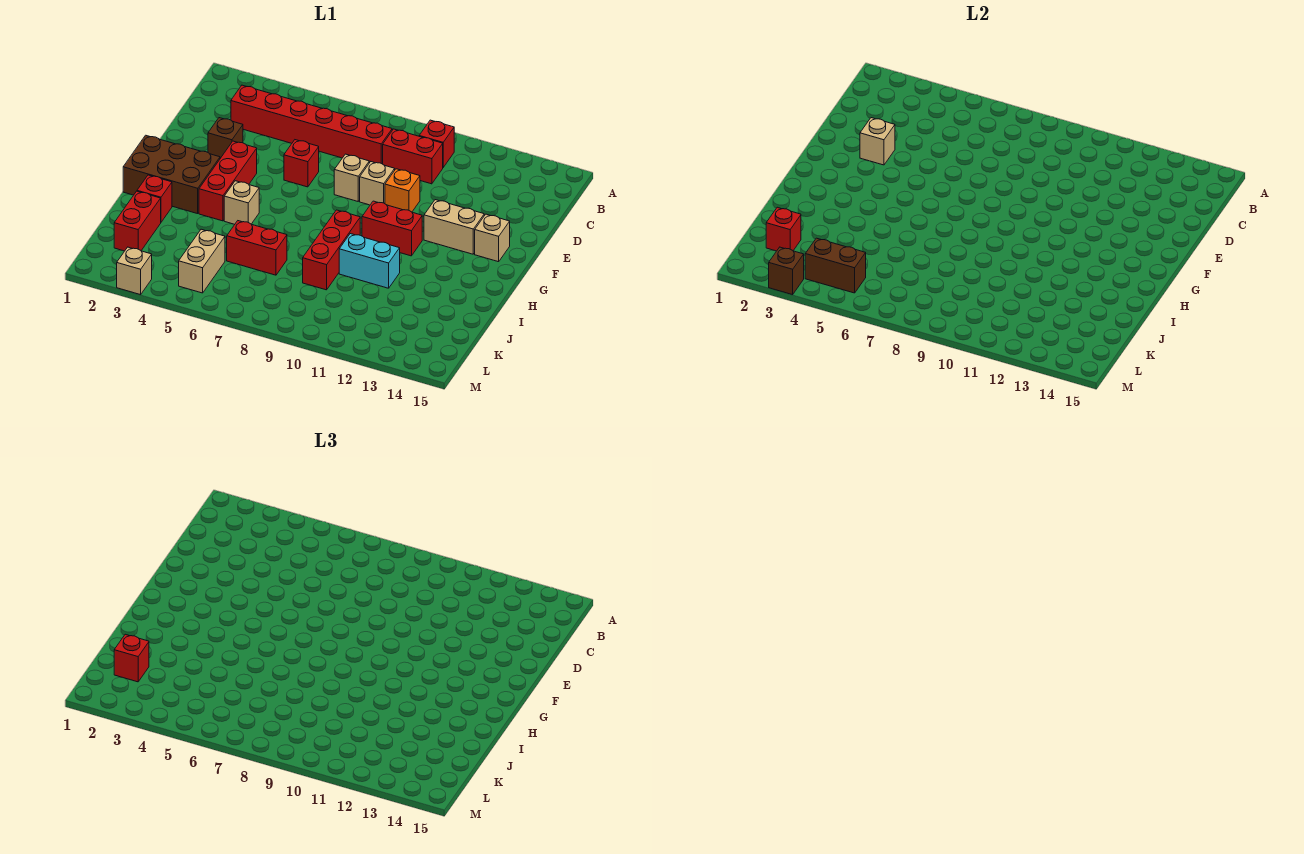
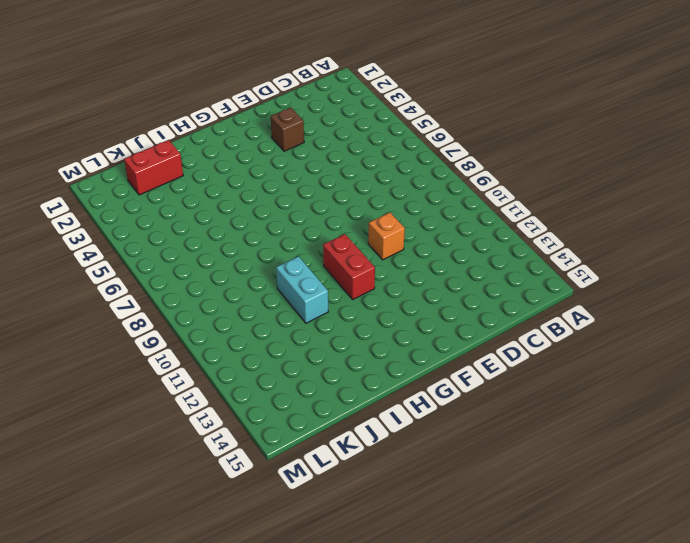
none -> red 1x1 brick [419,120,454,167]
none -> red 1x6 brick [231,85,392,164]
none -> red 1x2 brick [383,129,443,184]

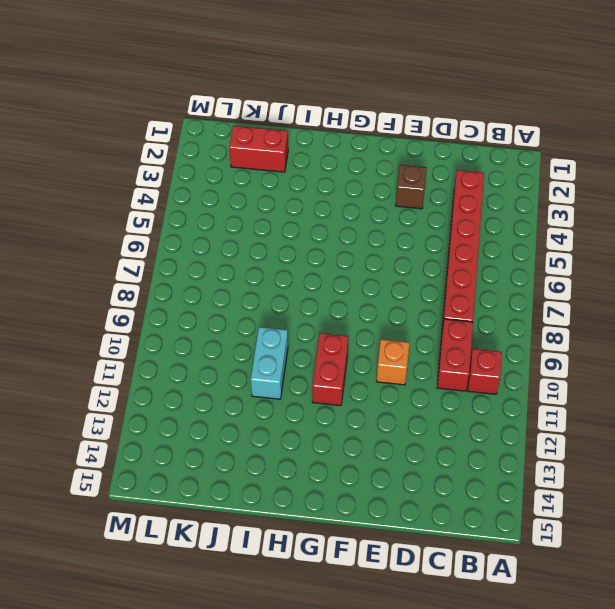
none -> red 1x1 brick [284,140,319,187]
none -> tan 1x1 brick [334,154,369,201]
none -> tan 1x1 brick [360,162,395,205]

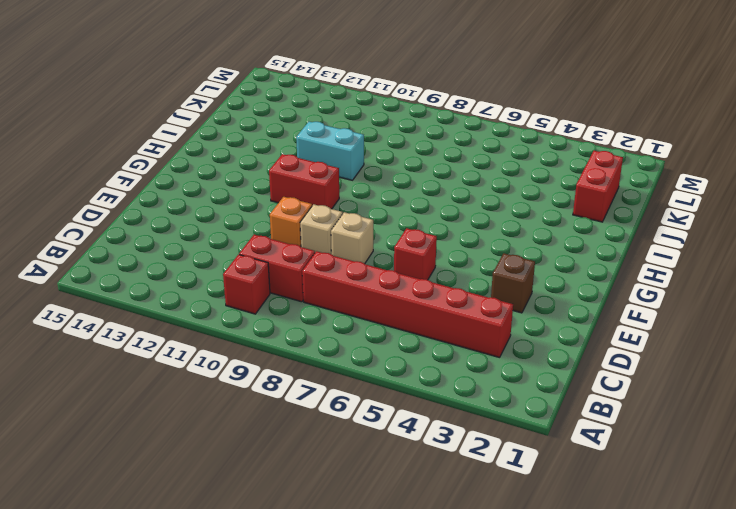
none -> red 1x3 brick [199,141,257,221]
none -> tan 1x2 brick [424,200,484,254]
none -> tan 1x1 brick [475,214,510,262]

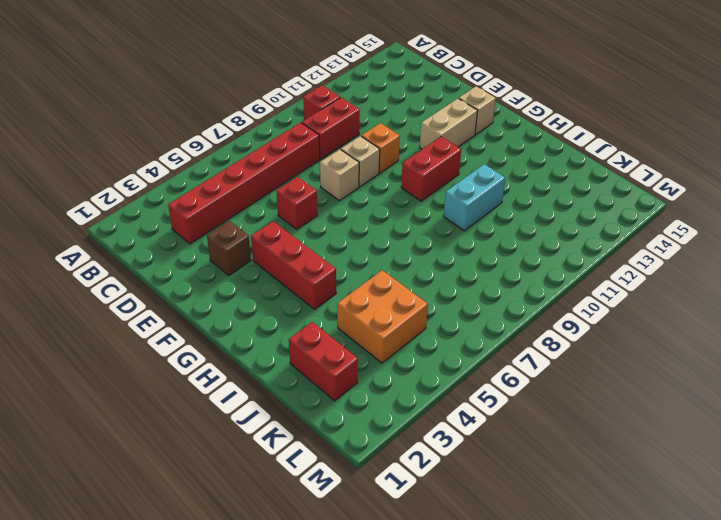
orange 2x2 brick [337,270,428,363] -> tan 1x2 brick [179,229,225,293]
none -> brown 2x3 brick [123,135,220,214]
none -> tan 1x1 brick [224,181,259,224]
none -> red 1x3 brick [303,210,360,290]

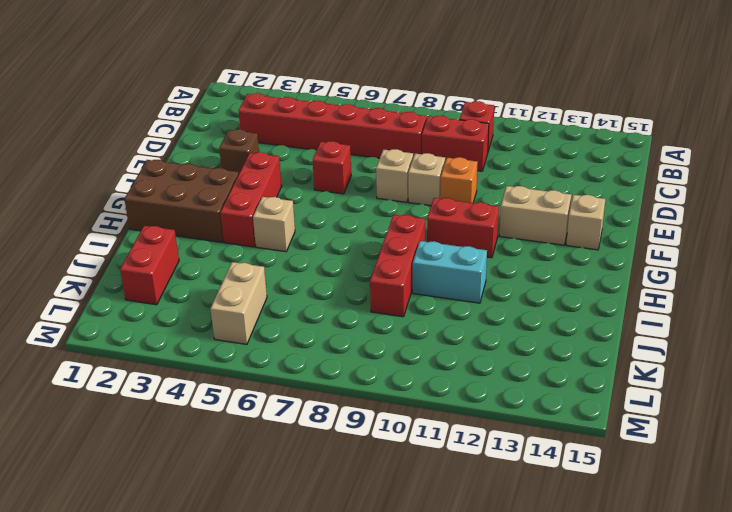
none -> red 1x1 brick [137,175,172,222]
none -> red 1x2 brick [227,221,287,275]
none -> tan 1x1 brick [117,247,152,295]

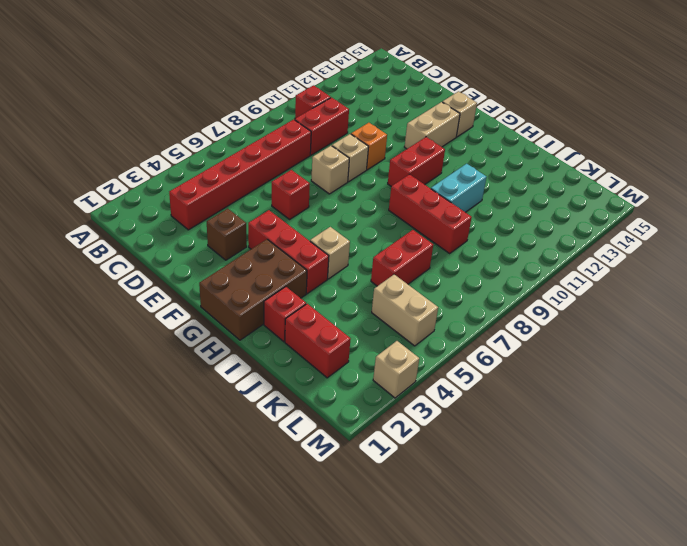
none -> tan 1x1 brick [860,118,895,165]
none -> red 1x1 brick [766,207,801,251]
none -> brown 1x2 brick [805,238,866,293]

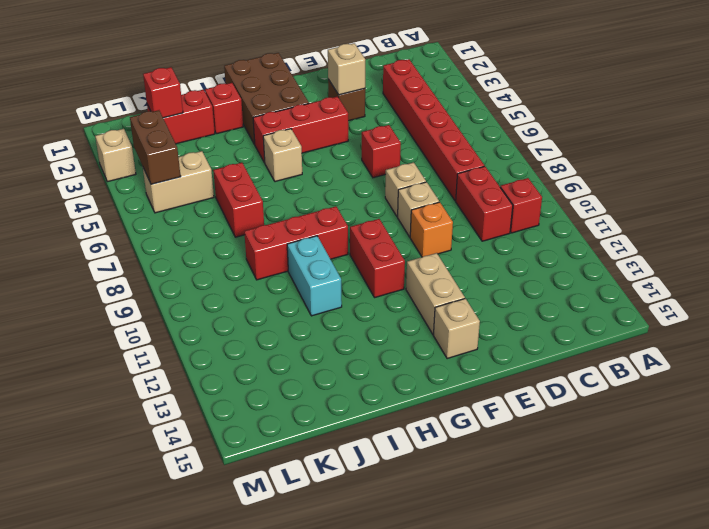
none -> brown 1x1 brick [769,247,804,295]
none -> red 1x1 brick [114,634,149,682]

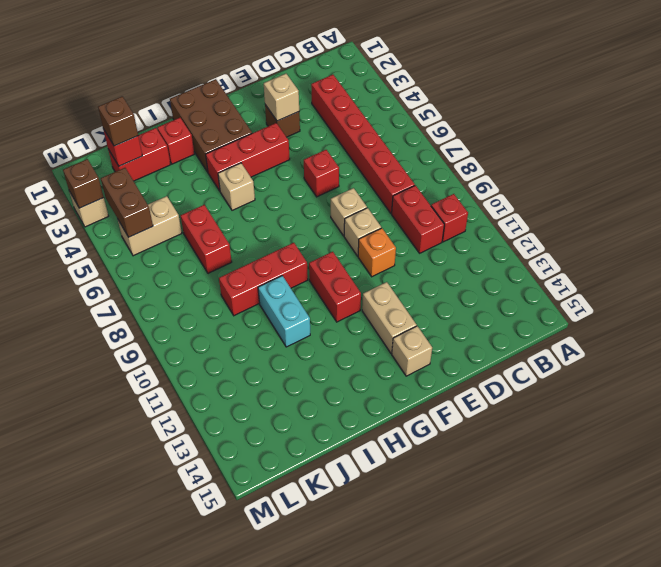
brown 1x1 brick [98,96,138,146] -> red 1x1 brick [114,634,149,682]

